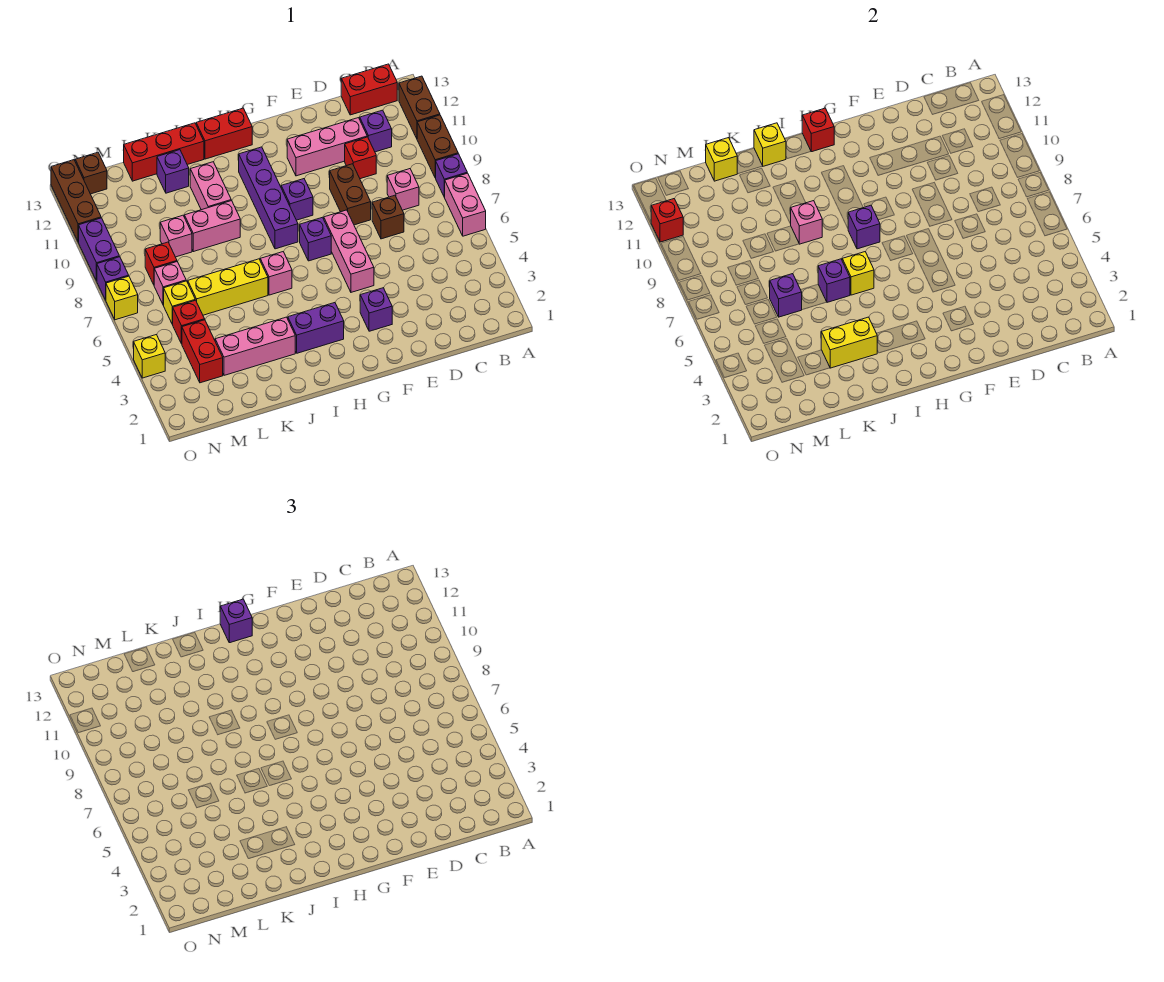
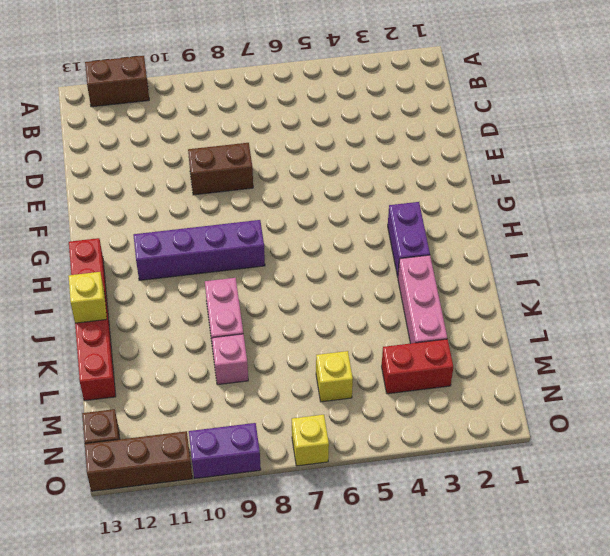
none -> pink 1x2 brick [444,173,486,236]
none -> purple 1x1 brick [436,154,467,197]
none -> brown 1x2 brick [417,115,458,178]
none -> red 1x2 brick [341,64,397,115]

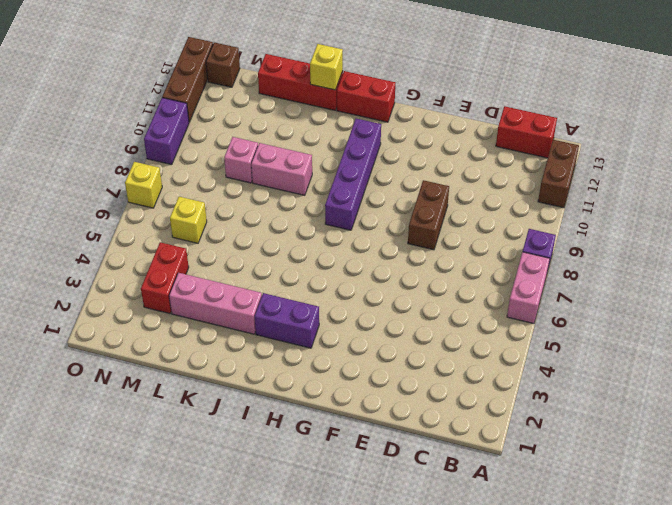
none -> brown 1x2 brick [417,115,458,178]
none -> pink 1x1 brick [387,169,419,210]
none -> purple 1x1 brick [360,110,392,152]
none -> brown 1x1 brick [372,195,404,239]

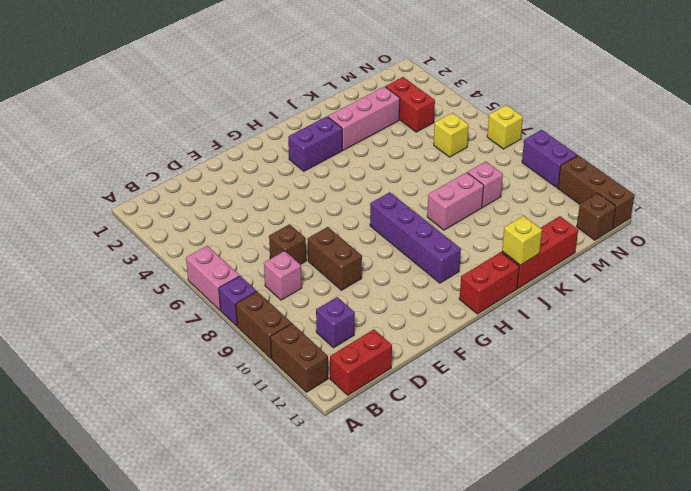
none -> red 1x1 brick [345,137,376,179]
none -> pink 1x3 brick [287,118,367,176]
none -> purple 1x1 brick [360,288,392,331]
none -> pink 1x3 brick [324,210,374,292]

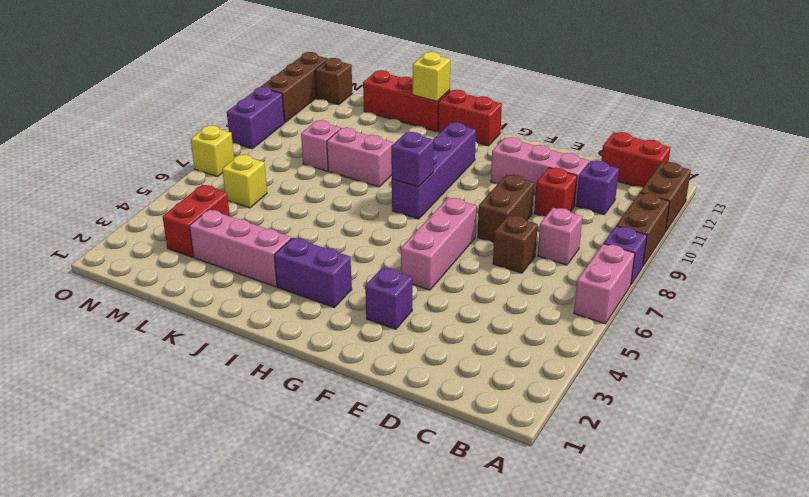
none -> purple 1x1 brick [300,217,331,261]
none -> purple 1x1 brick [281,179,313,220]
none -> pink 1x1 brick [260,252,292,295]
none -> yellow 1x3 brick [188,259,268,315]

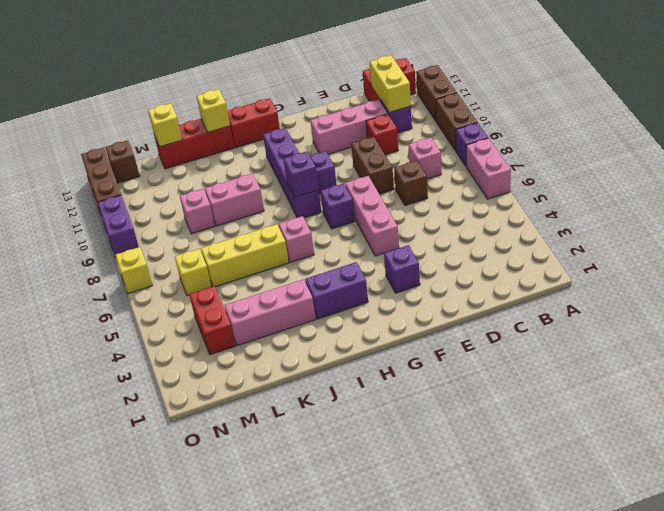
yellow 1x2 brick [369,55,411,113] -> yellow 1x2 brick turned to [821,317,877,368]
none -> pink 1x2 brick [190,162,231,210]
none -> purple 1x1 brick [157,150,189,193]
none -> red 1x1 brick [172,300,205,344]
none -> pink 1x1 brick [154,262,186,305]

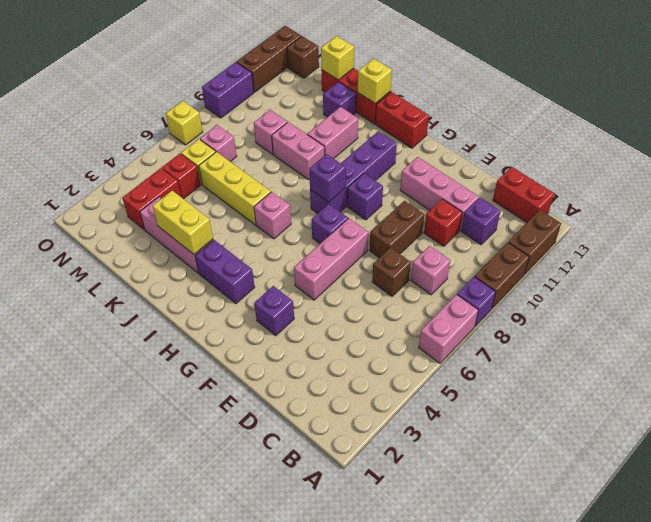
none -> red 1x1 brick [145,242,177,285]
none -> yellow 1x1 brick [134,335,165,378]
none -> purple 1x1 brick [97,257,129,300]
none -> red 1x1 brick [802,108,834,152]

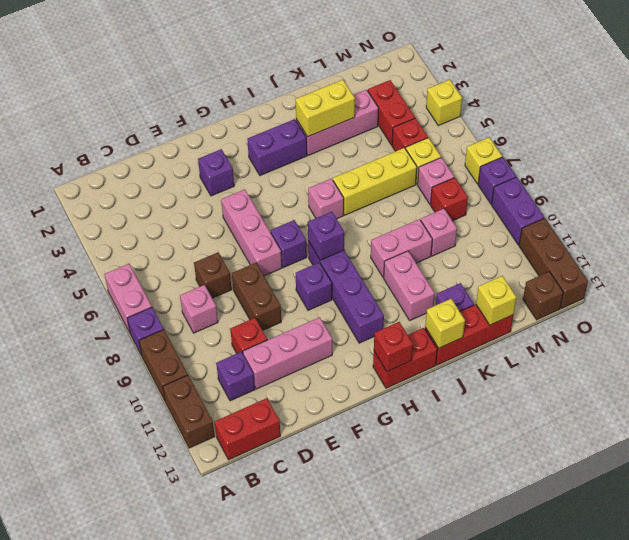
none -> yellow 1x1 brick [842,252,874,295]
none -> purple 1x1 brick [818,259,850,302]
none -> pink 1x1 brick [791,201,822,244]
none -> purple 1x1 brick [770,274,802,317]

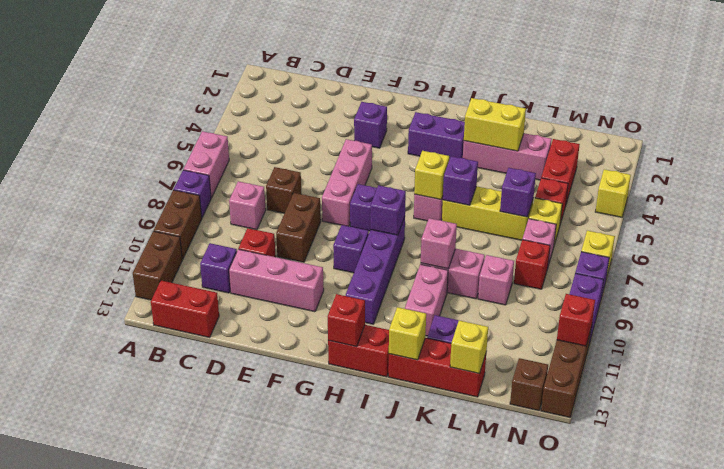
none -> purple 1x1 brick [220,599,252,643]

